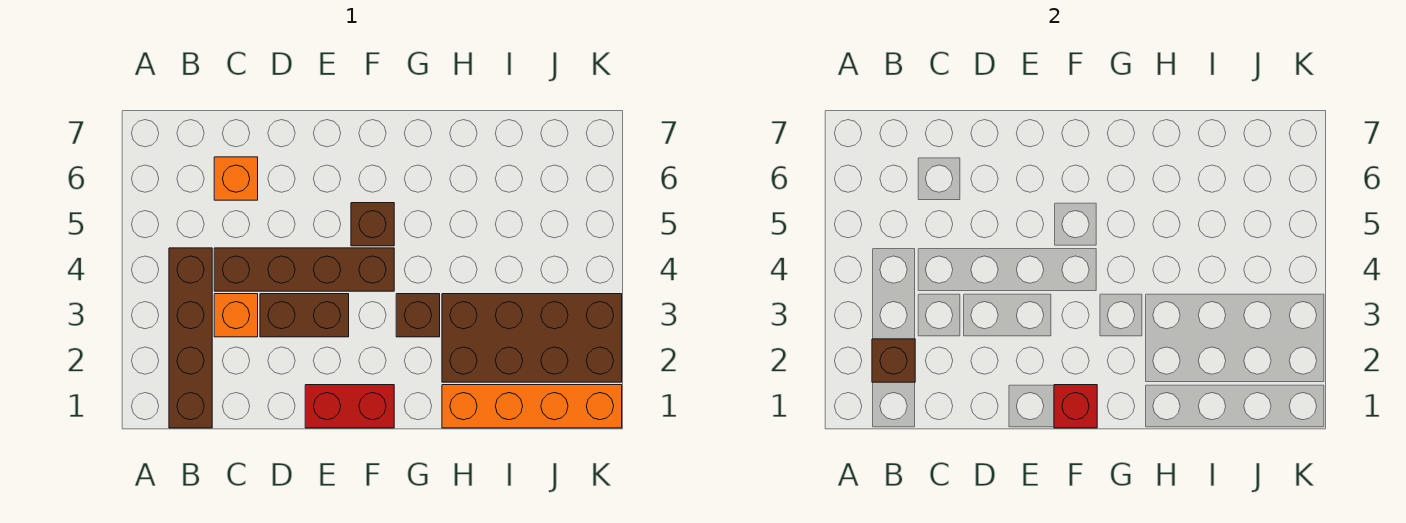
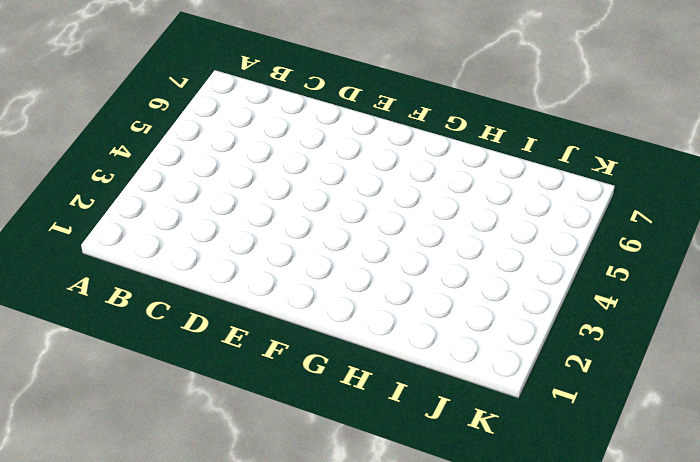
none -> brown 1x4 brick [169,248,212,428]
none -> orange 1x1 brick [214,294,258,337]
none -> brown 1x4 brick [214,248,394,291]

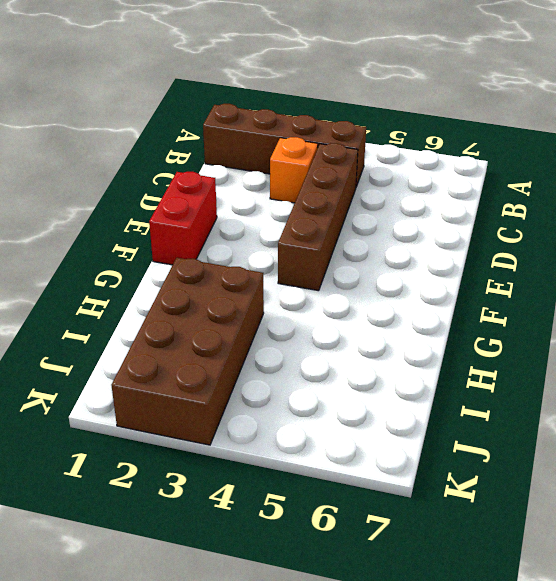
none -> orange 1x1 brick [214,157,258,200]
none -> brown 1x2 brick [260,294,349,337]
none -> brown 1x1 brick [351,203,394,246]

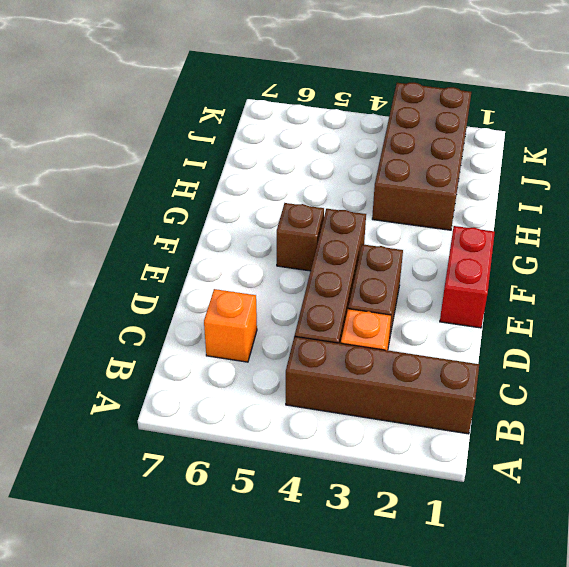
none -> brown 1x1 brick [396,294,440,337]
none -> orange 1x4 brick [442,385,622,428]
none -> brown 1x1 brick [872,339,915,382]

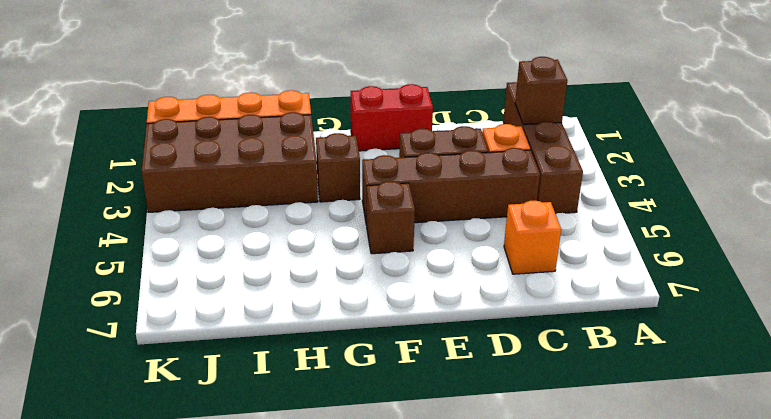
none -> red 1x1 brick [1054,385,1097,428]

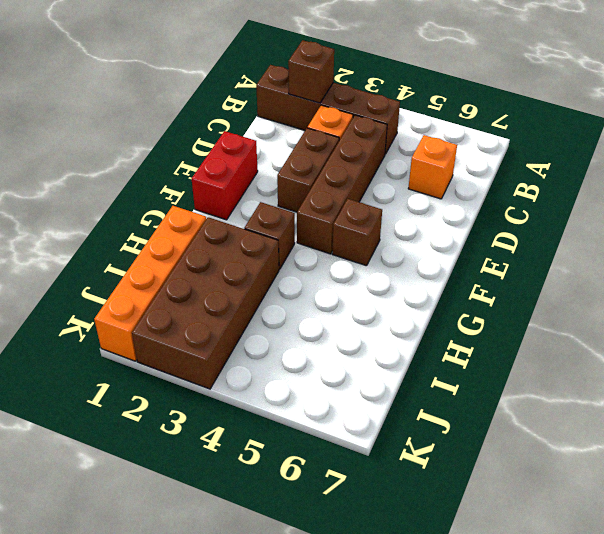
none -> red 1x1 brick [1054,385,1097,428]

